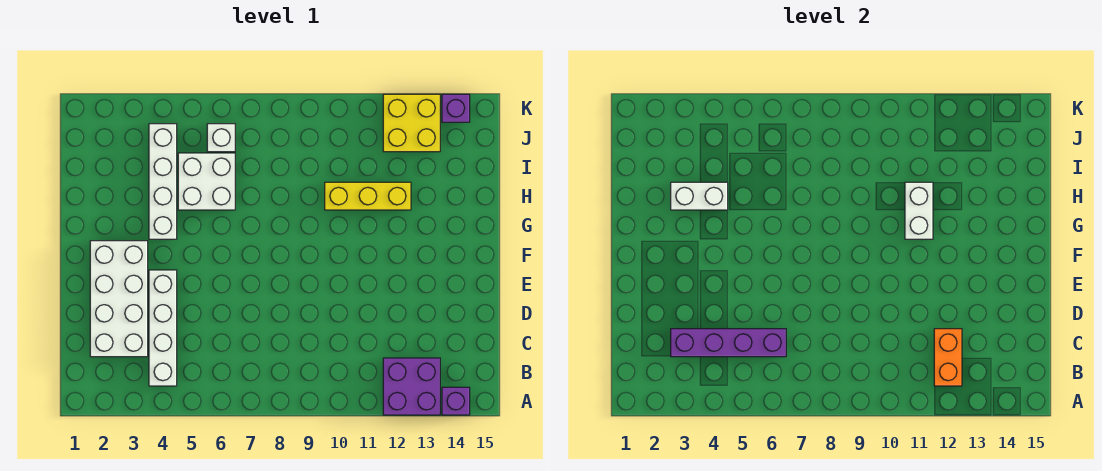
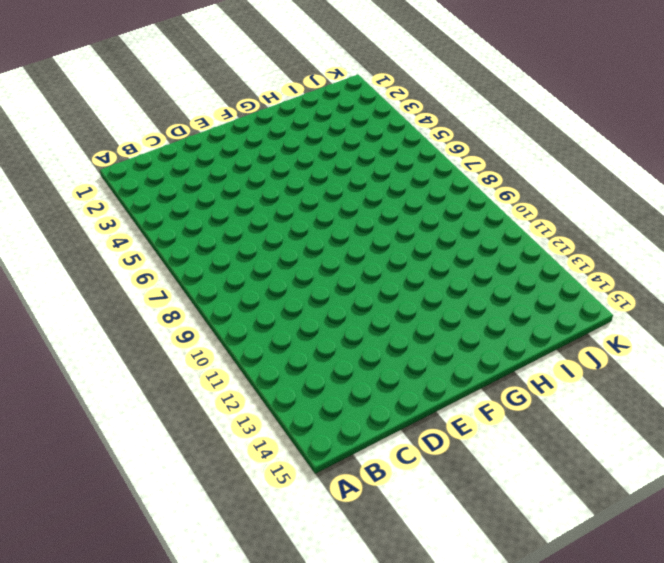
none -> purple 2x2 brick [383,358,440,415]
none -> purple 1x1 brick [442,387,470,415]
none -> white 1x4 brick [149,270,177,386]

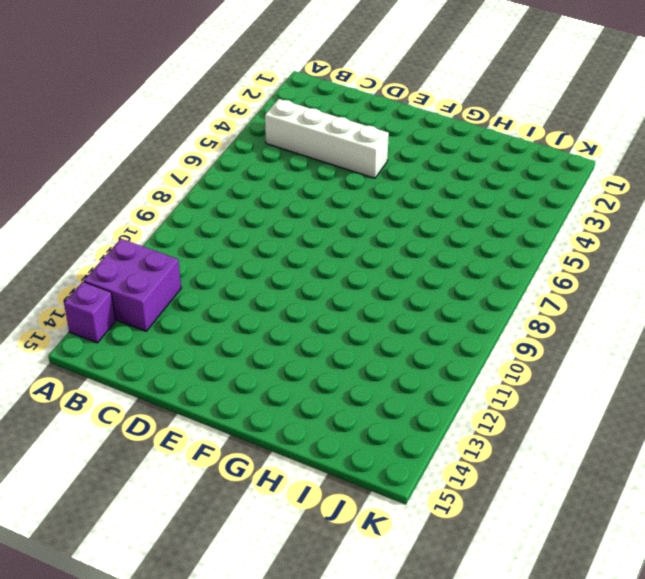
none -> white 2x4 brick [90,241,148,357]
none -> white 1x4 brick [149,124,177,239]
none -> white 2x2 brick [178,153,235,210]

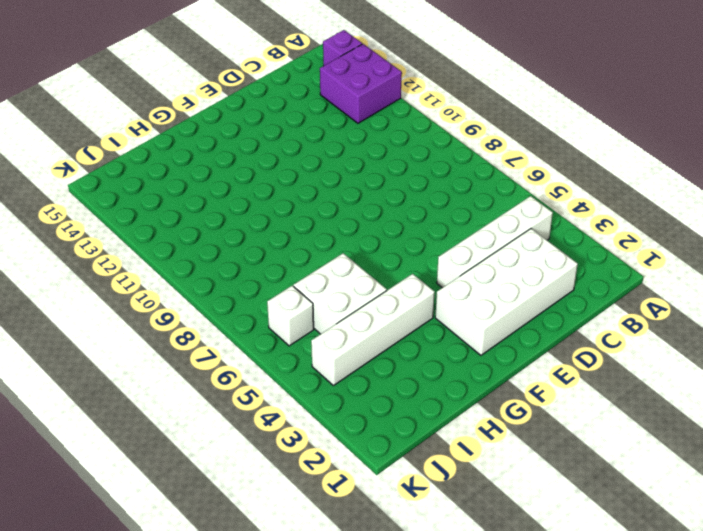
none -> yellow 1x3 brick [325,182,411,210]
none -> yellow 2x2 brick [383,94,440,152]
none -> purple 1x1 brick [442,94,470,122]

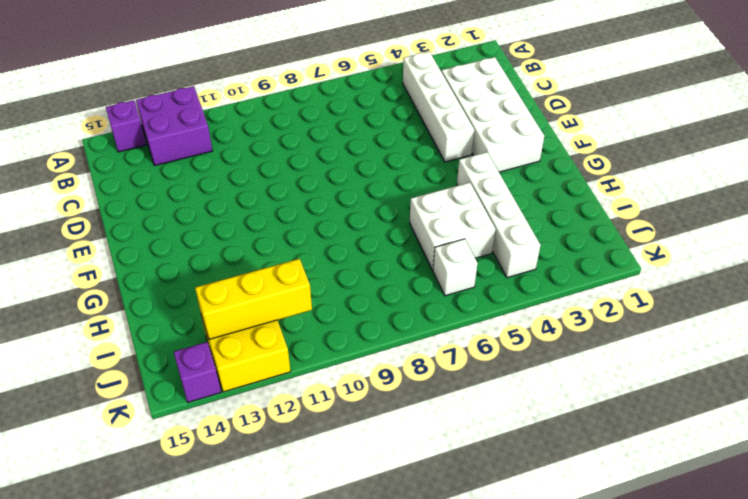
yellow 1x3 brick [195,259,312,339] -> yellow 1x3 brick moved to [325,182,411,210]
none -> orange 1x2 brick [934,329,962,386]
none -> purple 1x4 brick [671,329,786,357]
none -> white 1x2 brick [905,182,933,239]

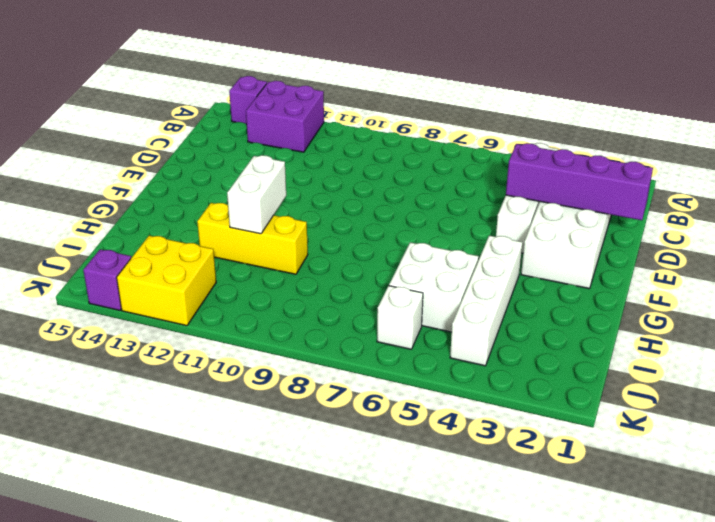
purple 1x4 brick [506,143,653,220] -> purple 1x4 brick moved to [671,329,786,357]
none -> orange 1x2 brick [934,329,962,386]
none -> white 1x2 brick [671,182,728,210]

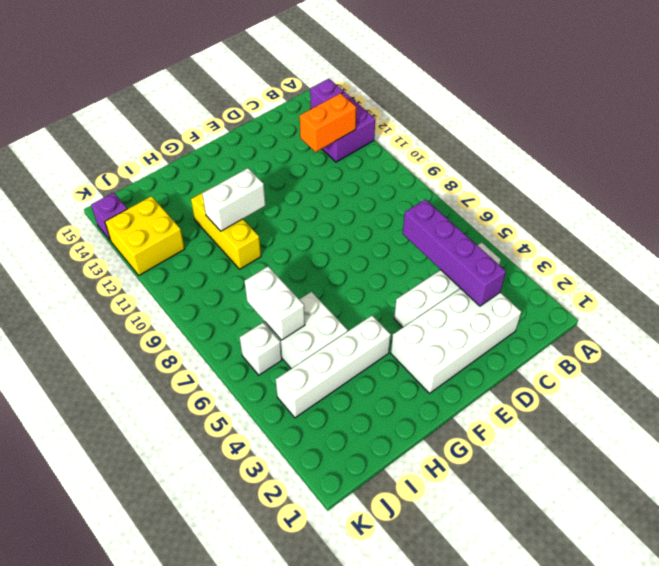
white 1x2 brick [244,266,305,340] -> white 1x2 brick moved to [671,182,728,210]

